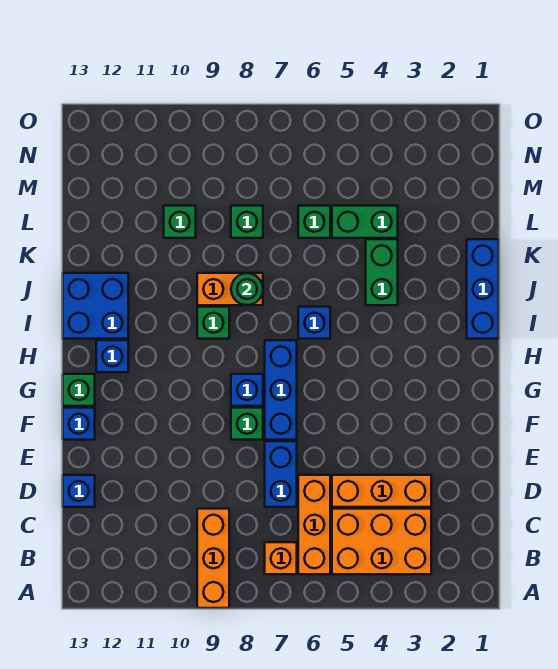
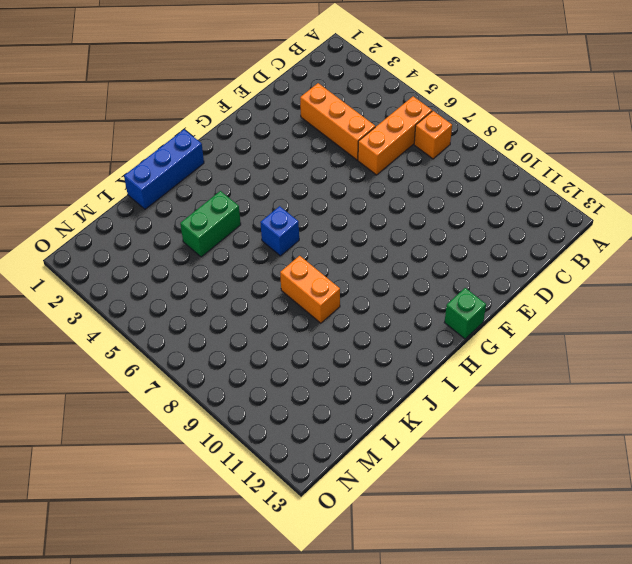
none -> orange 1x3 brick [197,509,229,608]
none -> orange 2x3 brick [332,509,431,574]
none -> blue 1x2 brick [265,441,297,507]

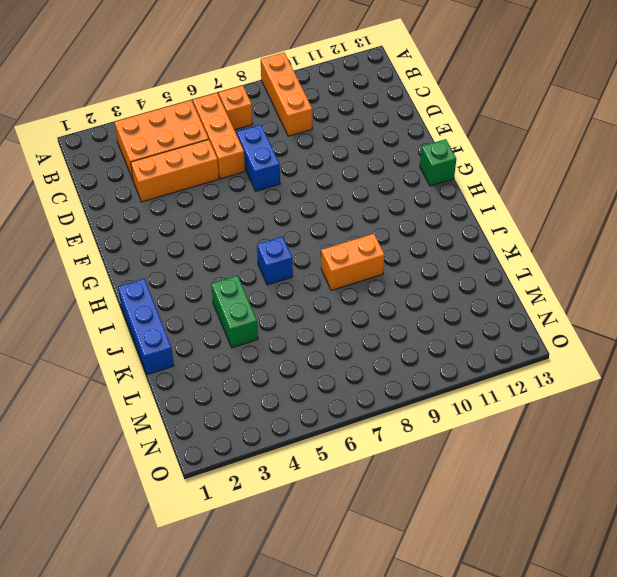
none -> blue 1x1 brick [63,475,95,507]
none -> blue 1x3 brick [265,340,297,440]
none -> green 1x1 brick [231,408,263,440]

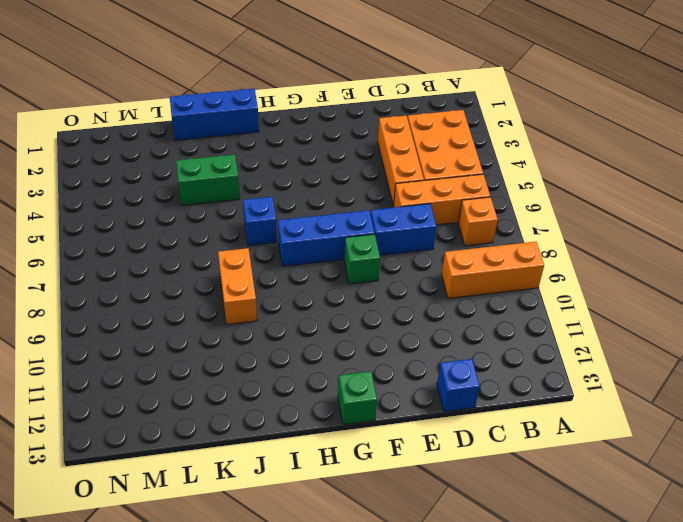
none -> blue 1x1 brick [63,408,95,440]
none -> blue 1x1 brick [231,374,263,406]
none -> blue 1x1 brick [96,340,128,372]

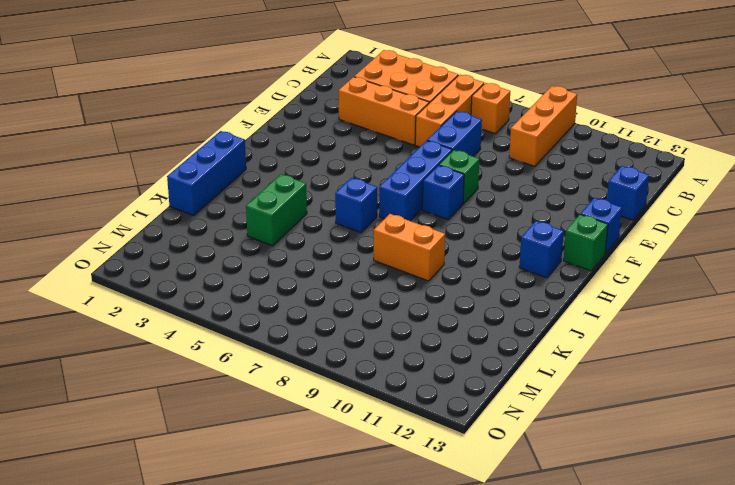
none -> green 1x1 brick [197,307,229,339]
none -> blue 2x2 brick [63,273,128,339]
none -> green 1x2 brick [332,206,398,238]

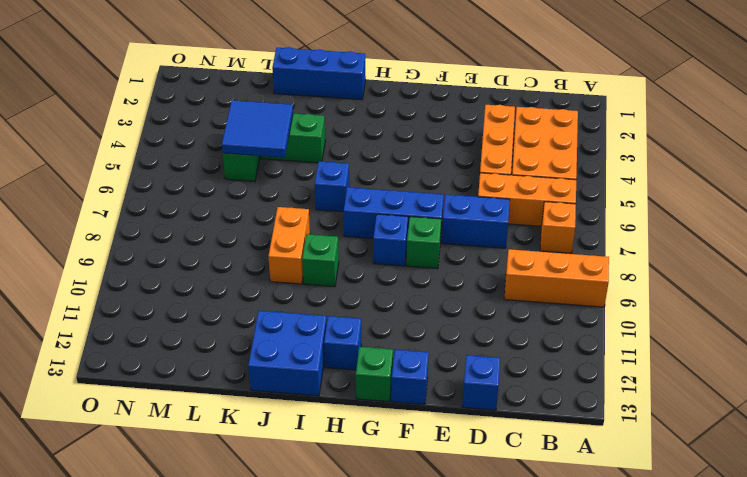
blue 2x2 tile [222,100,293,157] -> none
none -> green 1x1 brick [298,206,330,238]
none -> green 1x1 brick [231,206,263,238]
none -> green 1x1 brick [164,206,196,238]

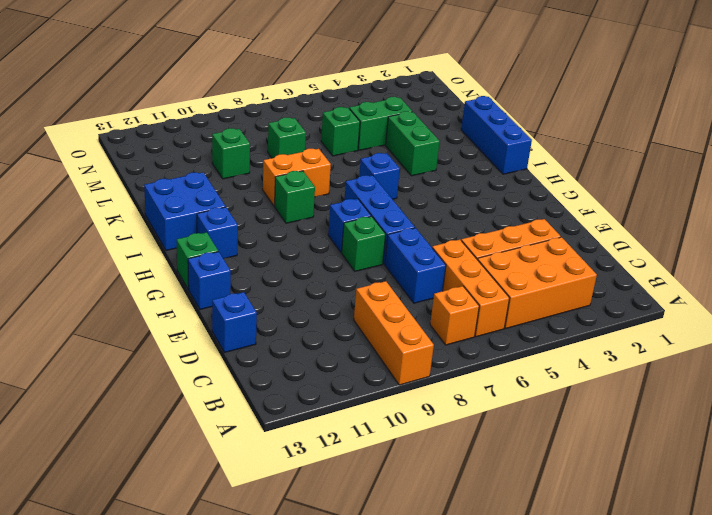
none -> green 1x1 round brick [231,273,263,305]

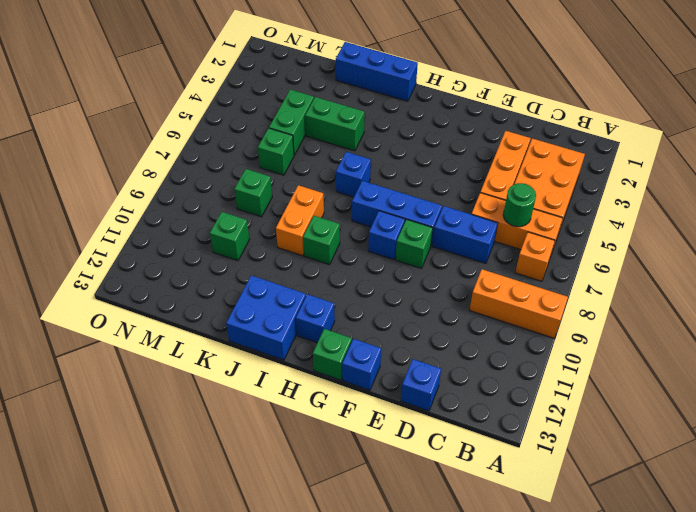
green 1x1 round brick [503,183,536,227] -> green 1x1 round brick moved to [231,273,263,305]

